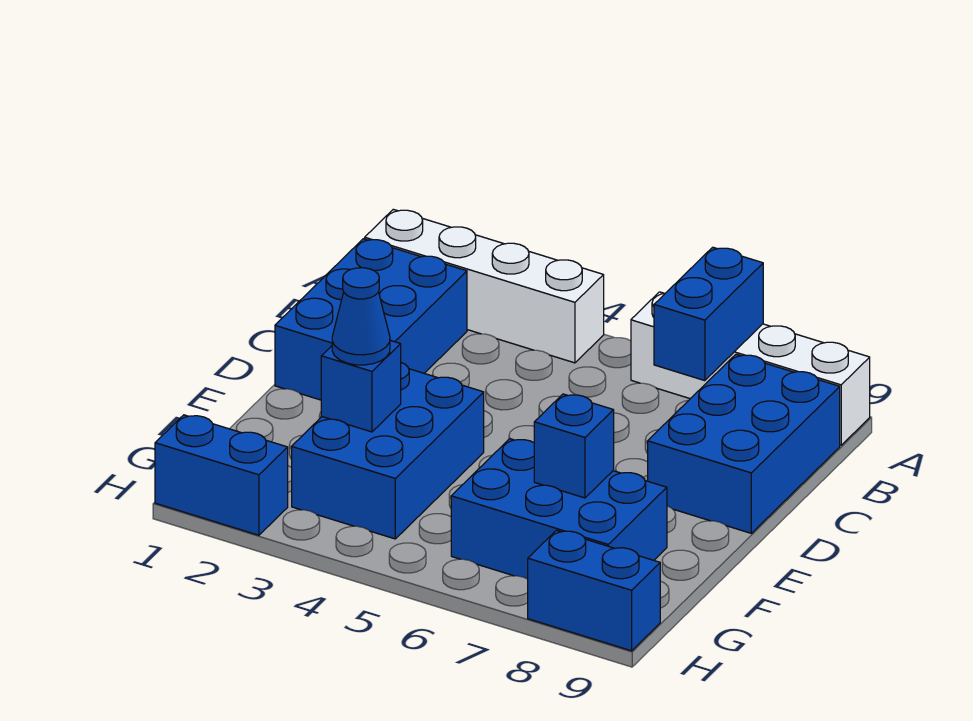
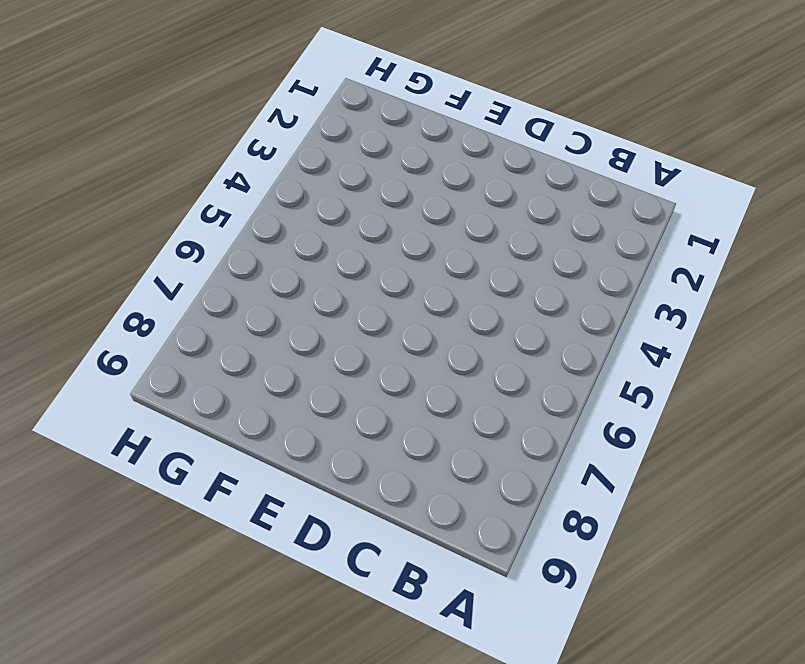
none -> white 1x4 brick [365,209,604,363]
none -> white 1x4 brick [631,292,870,445]
none -> blue 2x3 brick [275,239,467,400]

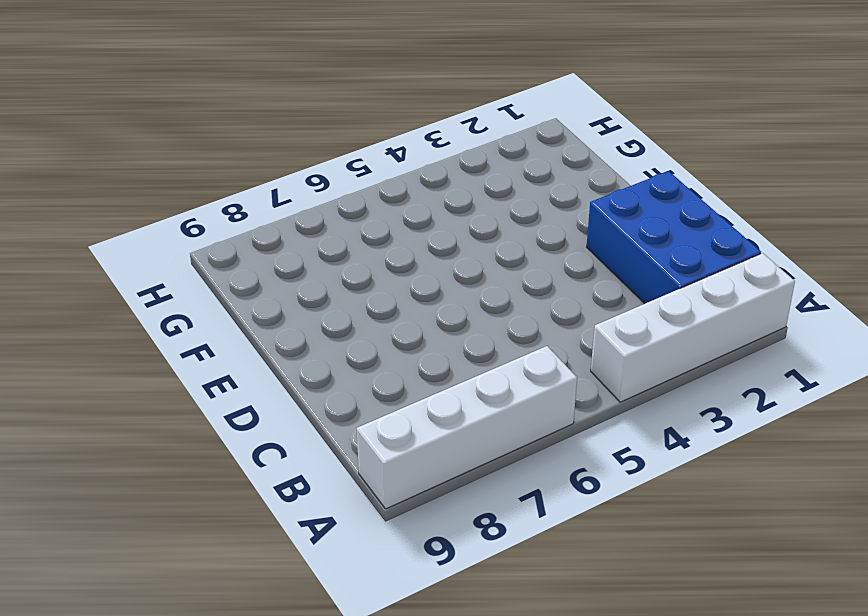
none -> blue 2x3 brick [648,354,840,533]
none -> blue 2x3 brick [292,363,484,539]
none -> blue 2x3 brick [451,439,667,579]

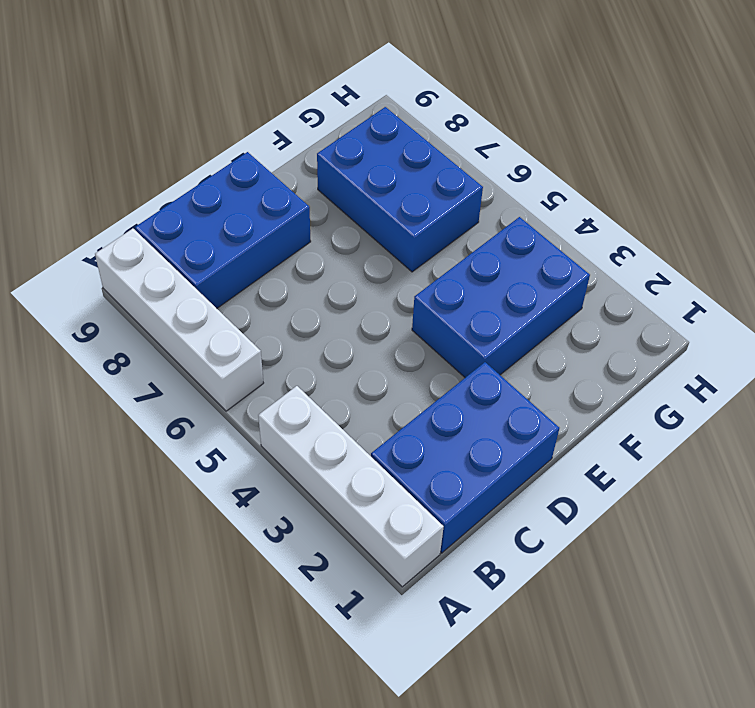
none -> blue 1x2 brick [155,415,288,535]
none -> blue 1x2 brick [528,530,660,651]
none -> blue 1x2 brick [654,247,763,381]

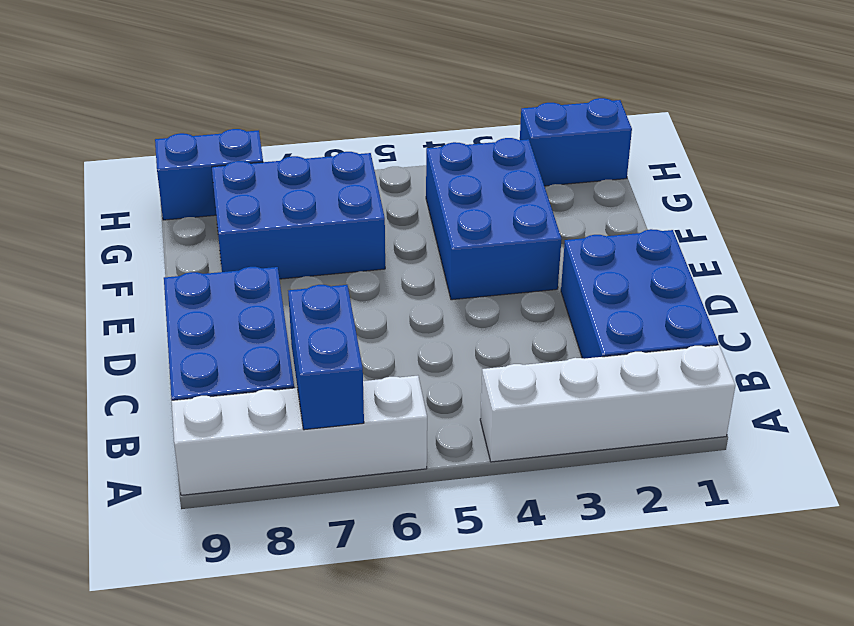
none -> blue 1x1 brick [321,340,401,432]
none -> blue 1x1 brick [534,394,614,498]
none -> blue 1x1 cone [332,268,390,365]

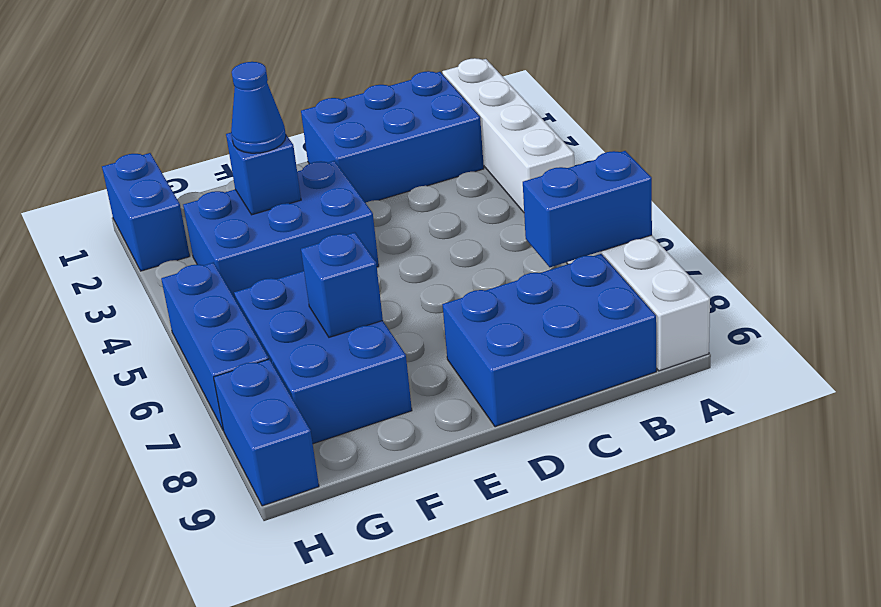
blue 1x3 brick [161,263,269,431] -> none

